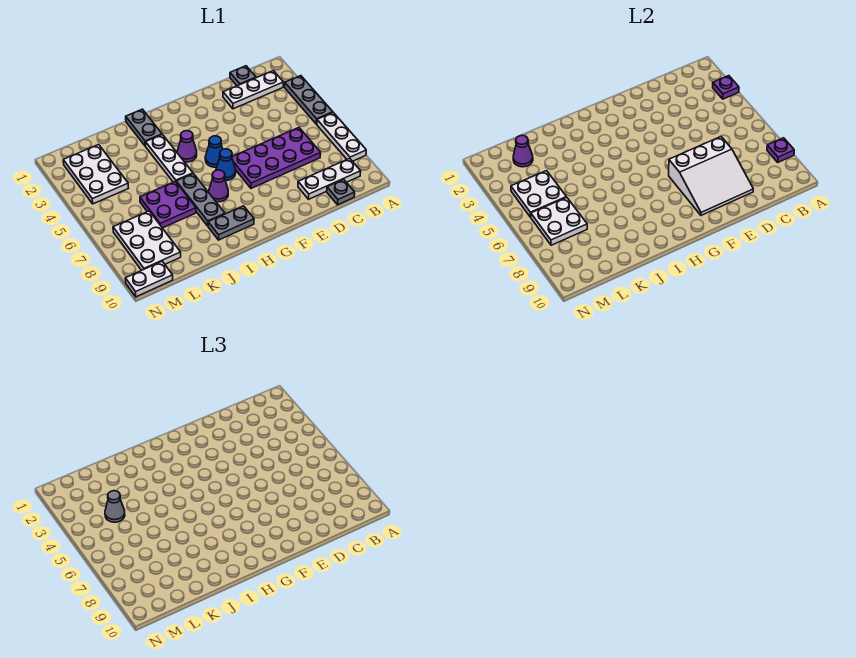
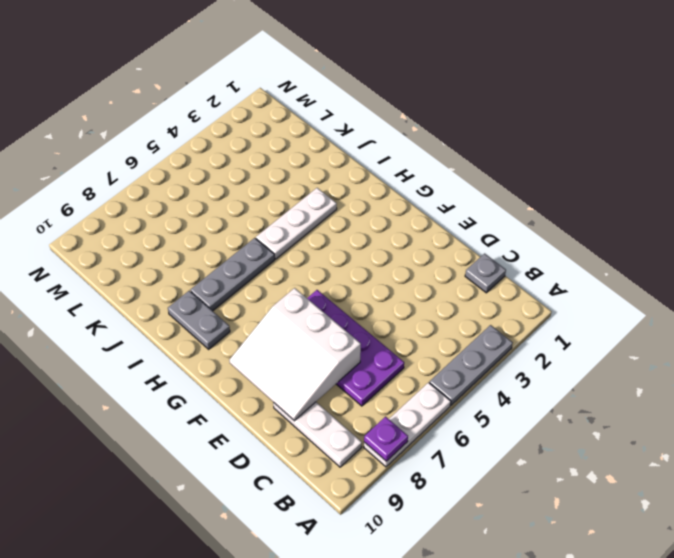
none -> white 1x3 plate [223,71,283,109]
none -> grey 1x1 plate [327,179,355,205]
none -> blue 1x1 cone [205,136,223,167]

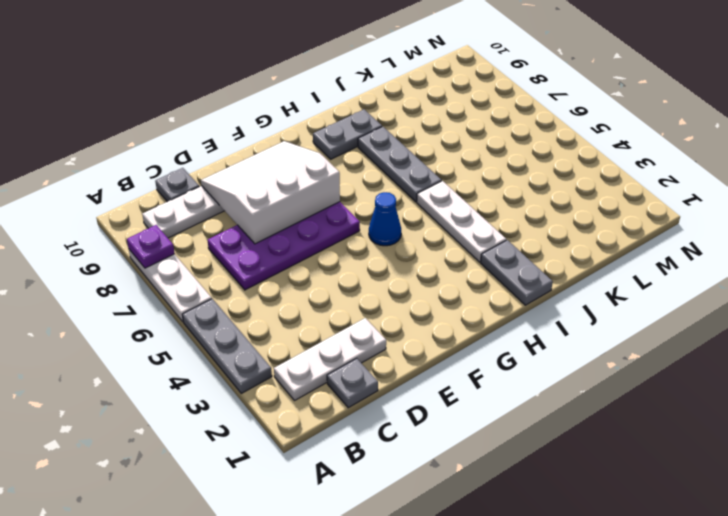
none -> blue 1x1 cone [216,149,236,180]
none -> purple 1x1 cone [177,131,197,162]
none -> purple 1x1 cone [209,170,228,202]

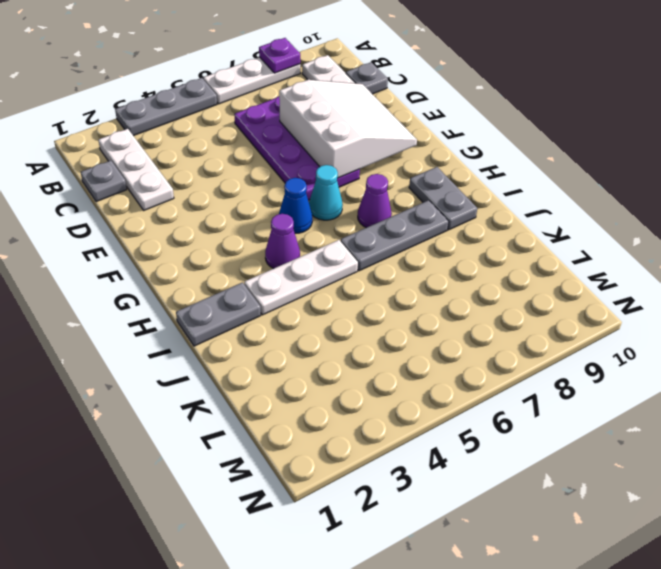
cyan 1x1 cone [309,165,343,220] -> blue 1x1 cone [216,149,236,180]
none -> purple 2x2 plate [140,181,196,228]
none -> white 2x3 plate [63,145,128,204]
none -> white 2x3 plate [113,211,181,270]

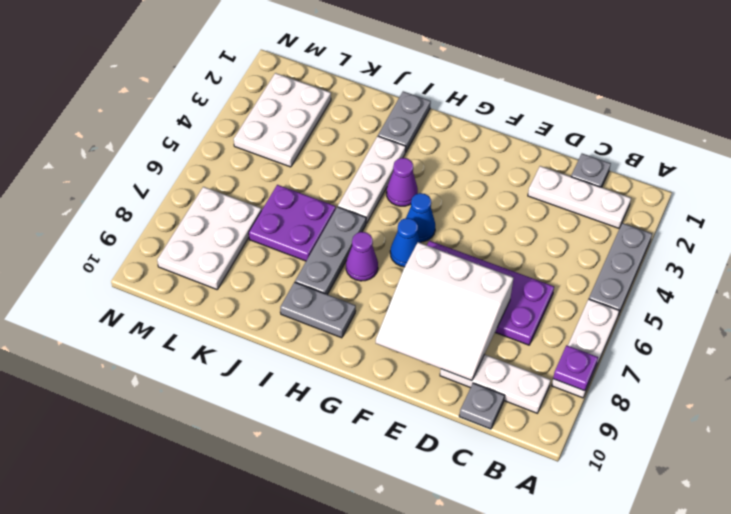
none -> white 1x2 plate [125,261,173,297]
none -> purple 1x1 plate [713,76,739,99]
none -> purple 1x1 cone [513,135,533,167]

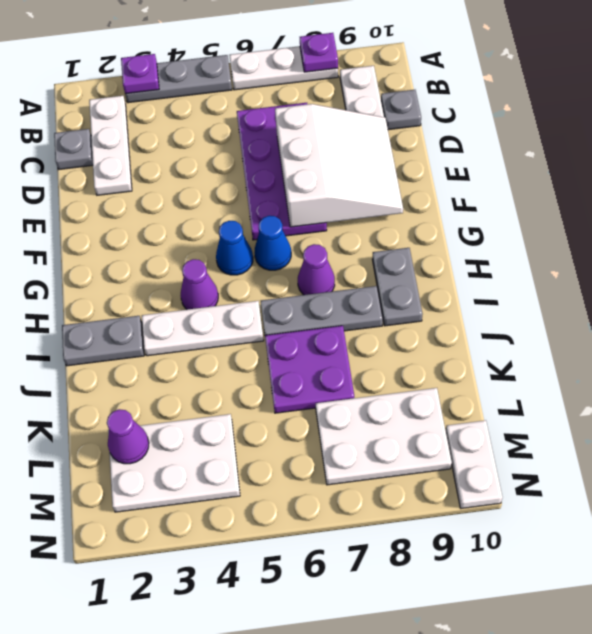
none -> white 2x2 plate [511,171,566,217]
none -> white 2x2 plate [531,197,587,245]
none -> grey 1x1 cone [105,491,125,522]

